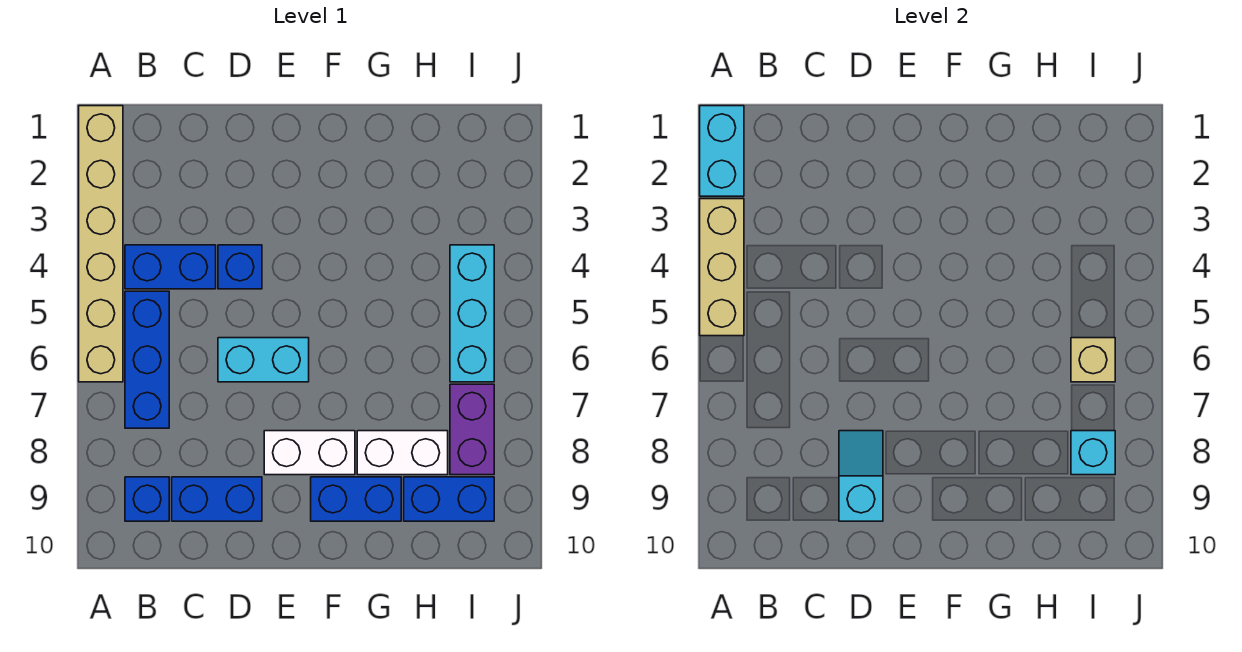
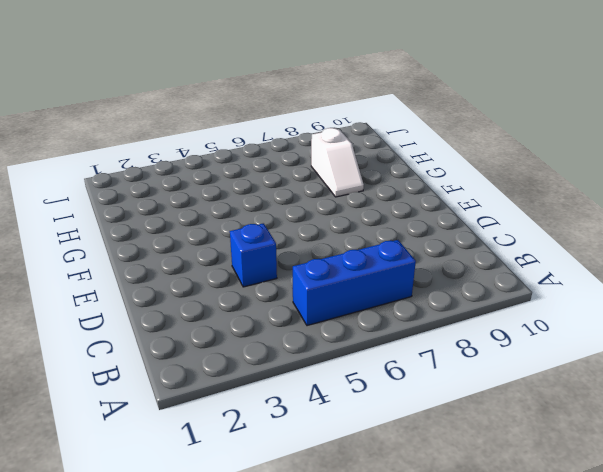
white 1x2 slope [311,128,364,197] -> white 1x2 brick [357,431,448,475]
none -> tan 1x6 brick [79,106,123,382]
none -> blue 1x2 brick [125,245,216,289]
none -> blue 1x1 brick [125,477,169,521]

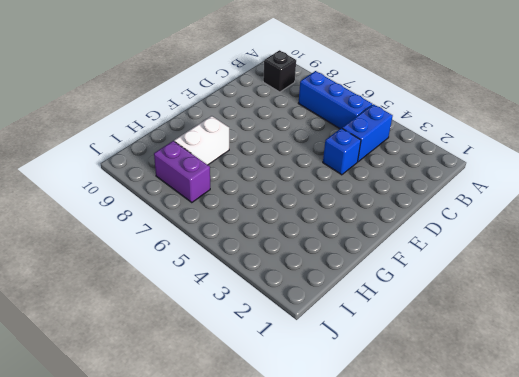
black 1x1 brick [263,50,296,92] -> blue 1x1 brick [125,477,169,521]
none -> tan 1x6 brick [79,106,123,382]
none -> blue 1x2 brick [172,477,262,521]
none -> cyan 1x2 brick [218,338,309,382]

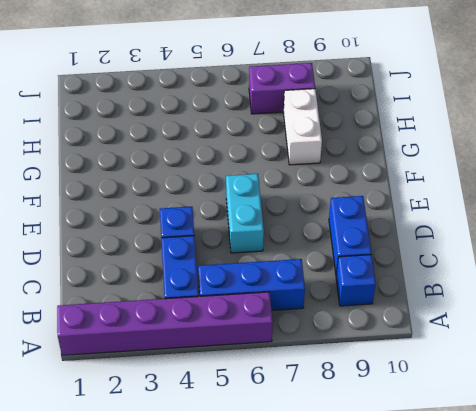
purple 1x6 brick [57,292,273,355] -> tan 1x6 brick [79,106,123,382]
none -> white 1x2 brick [264,431,355,475]
none -> blue 1x2 brick [311,477,401,521]
none -> blue 1x2 brick [404,477,494,521]

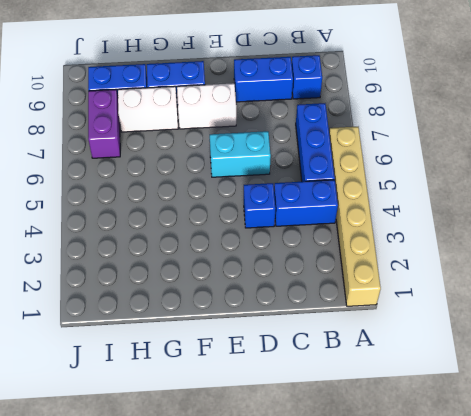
none -> cyan 1x3 brick [450,245,494,382]
none -> cyan 1x2 brick [700,106,744,196]
none -> tan 1x3 brick [700,199,744,336]

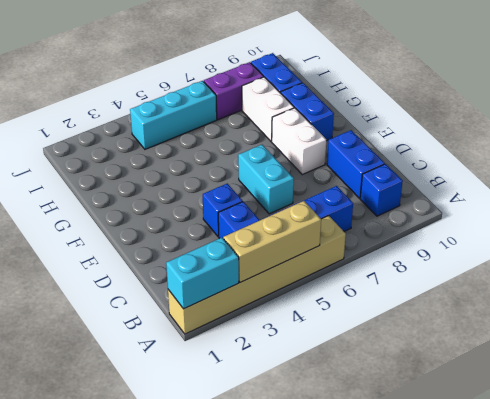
none -> cyan 1x2 slope [839,431,883,521]
none -> tan 1x1 brick [1071,338,1115,382]
none -> cyan 1x1 brick [1071,431,1115,475]

